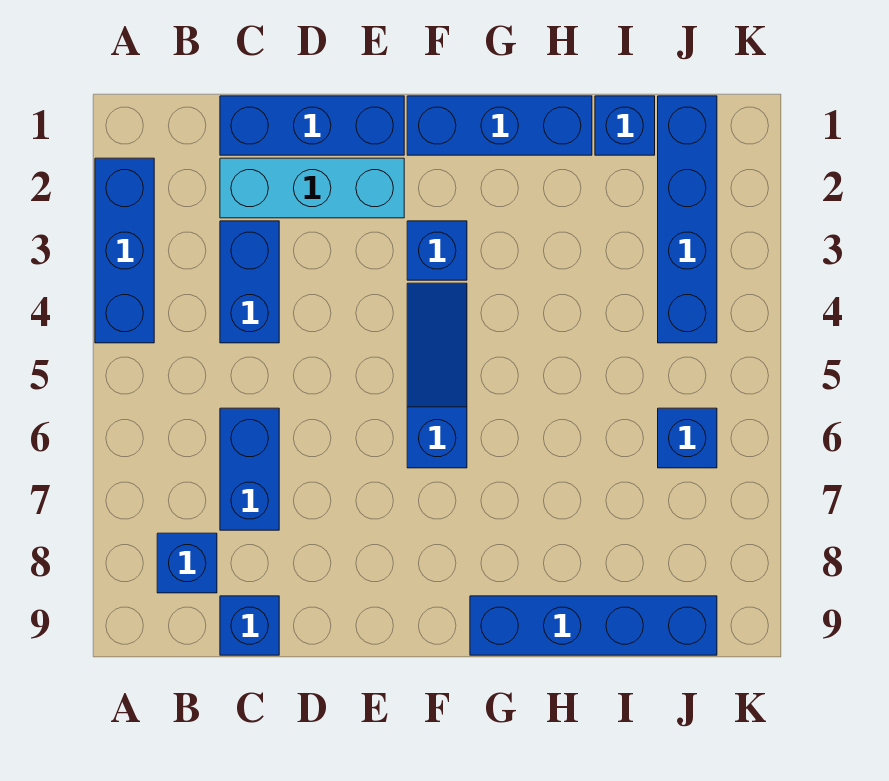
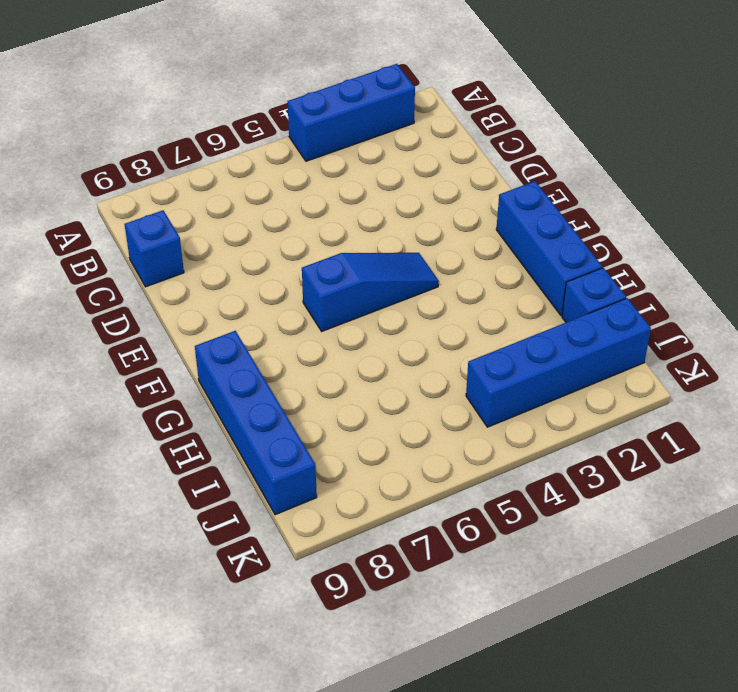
none -> blue 1x1 brick [157,533,217,593]
none -> blue 1x3 brick [220,96,404,155]
none -> cyan 1x3 brick [220,158,404,218]

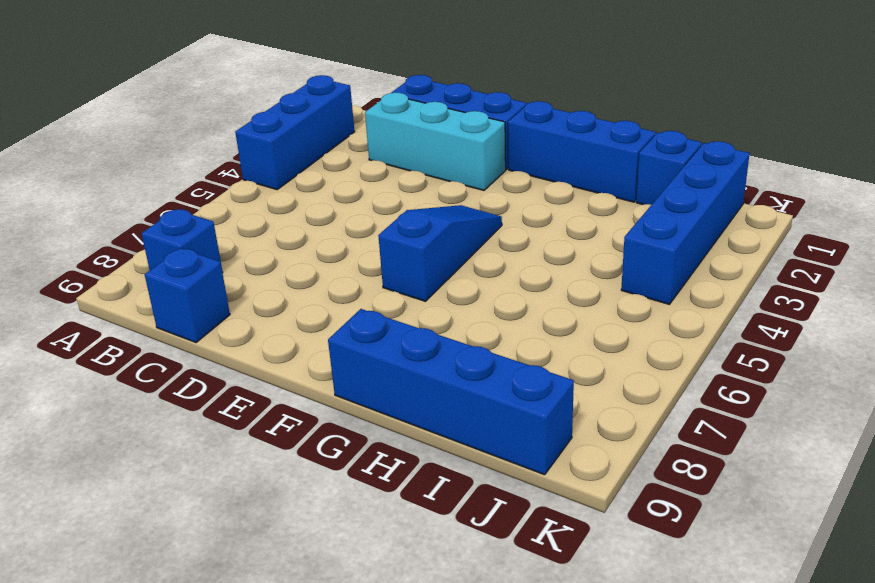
none -> blue 1x2 brick [220,221,279,343]
none -> blue 1x2 brick [220,408,279,530]
none -> blue 1x1 brick [407,221,467,280]

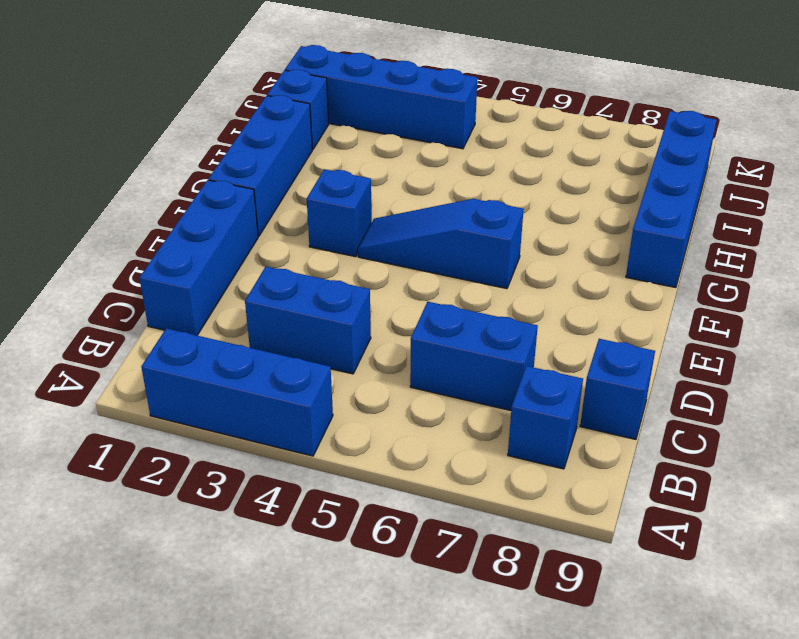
none -> cyan 1x3 brick [220,158,404,218]
none -> blue 1x1 brick [658,408,717,468]

